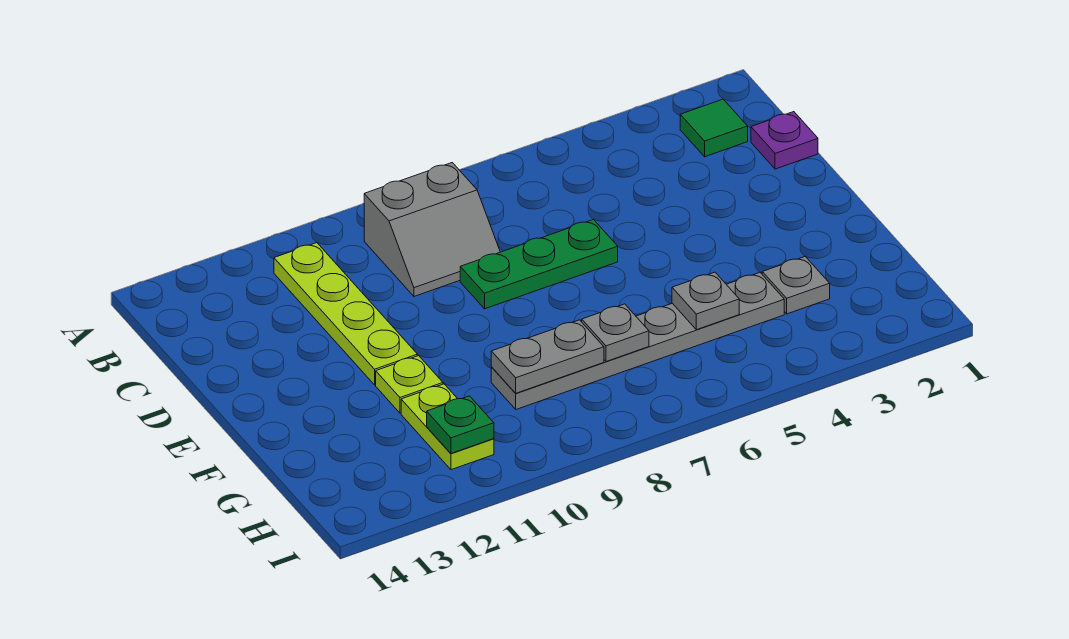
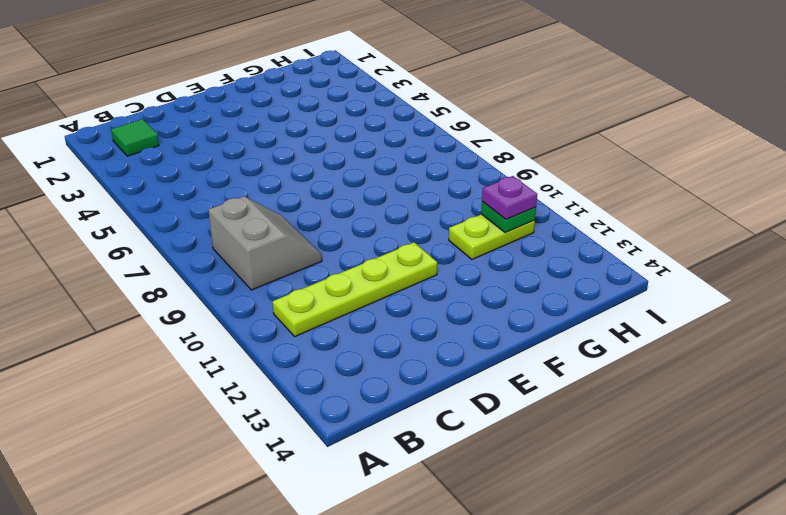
purple 1x1 plate [482,176,537,219] -> purple 1x1 plate moved to [751,112,818,169]
none -> green 1x3 plate [460,220,618,309]
none -> lime 1x1 plate [376,356,443,413]
none -> grey 1x1 plate [762,257,830,314]

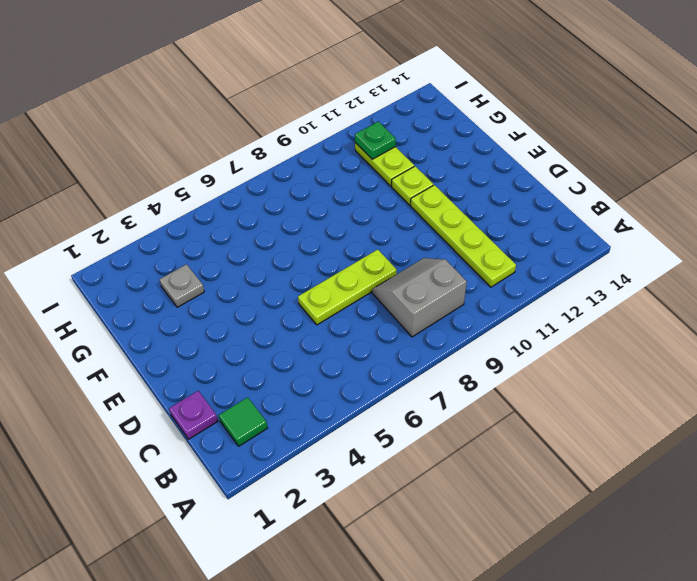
lime 1x3 plate [298,249,397,325] -> green 1x3 plate [460,220,618,309]
none -> grey 1x6 plate [491,273,784,409]
none -> grey 1x1 plate [672,272,739,330]
none -> grey 1x1 plate [582,304,649,362]

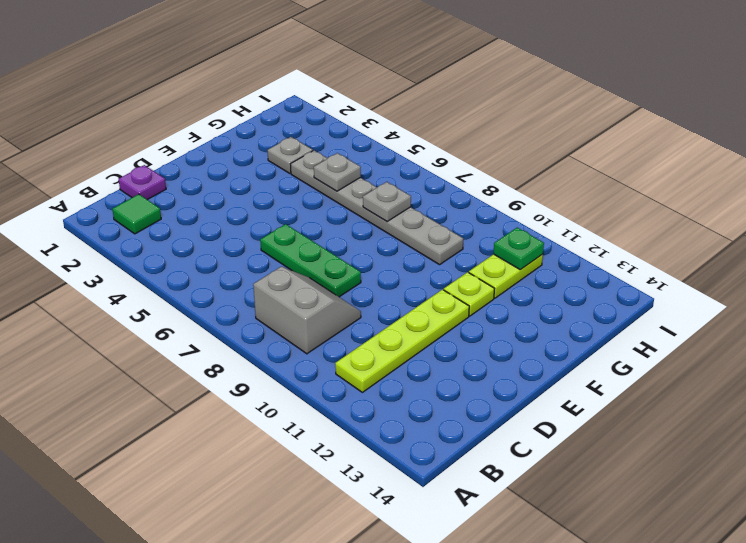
none -> grey 1x2 plate [491,320,604,393]

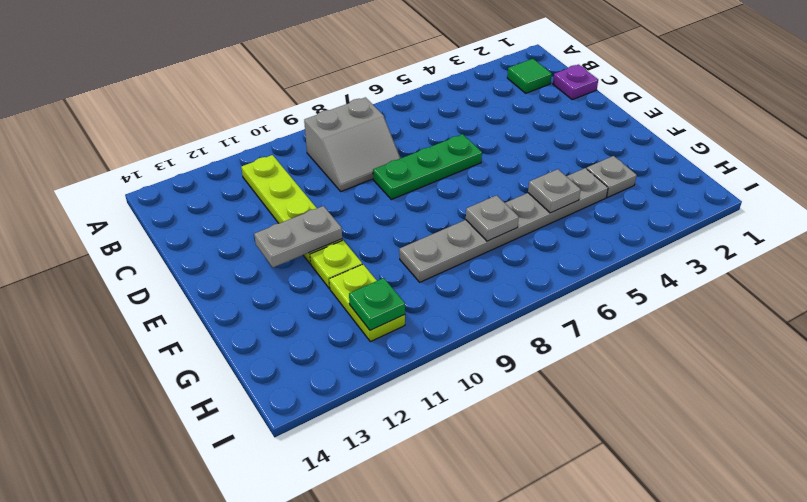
grey 1x2 plate [254,206,342,267] -> grey 1x2 plate moved to [491,320,604,393]

